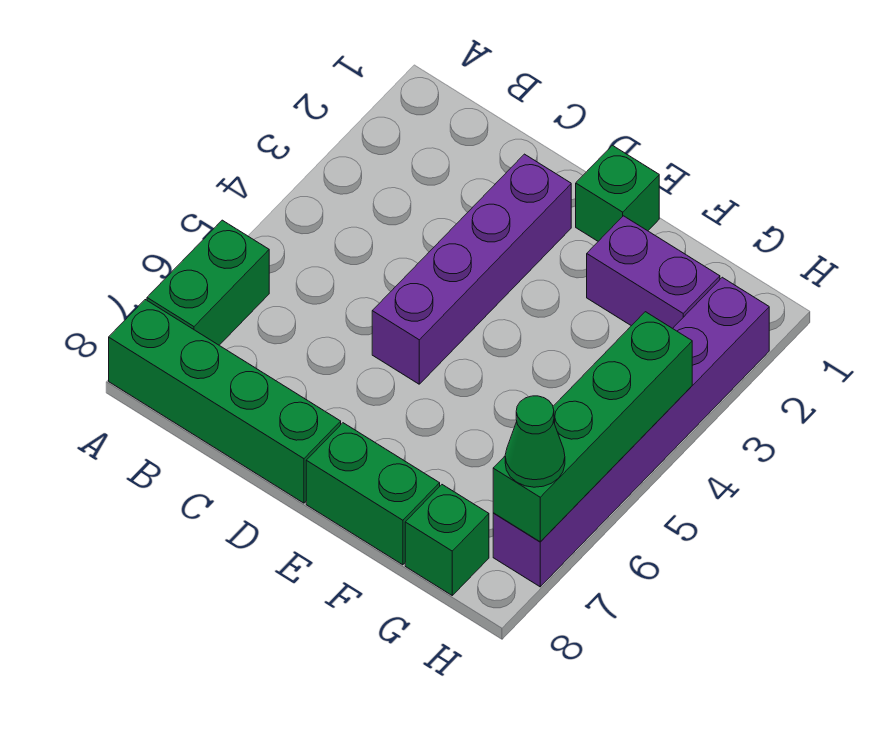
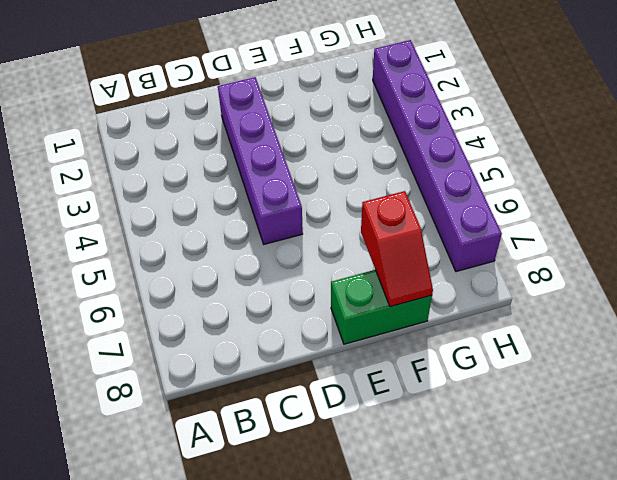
red 1x2 slope [361,191,433,307] -> none
none -> green 1x2 brick [147,220,269,345]
none -> green 1x4 brick [109,300,341,503]

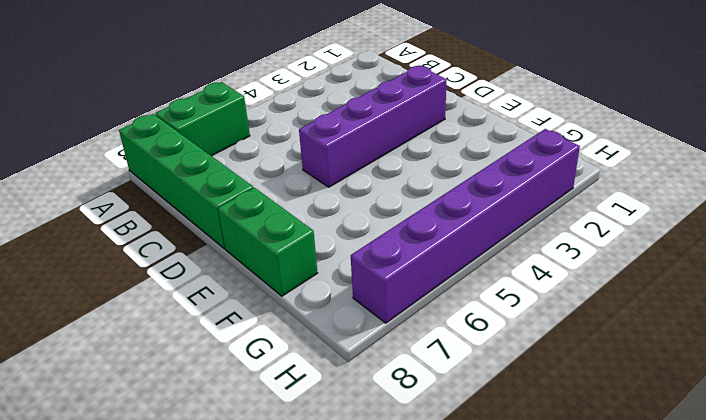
none -> green 1x1 brick [576,145,659,241]
none -> purple 1x2 brick [587,216,720,328]

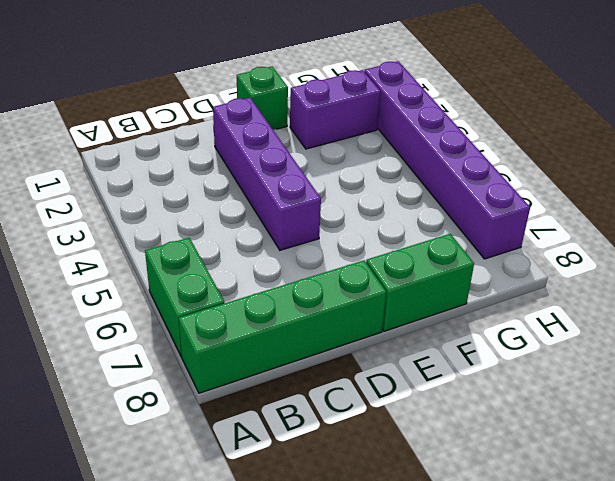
none -> green 1x1 brick [405,485,489,595]
none -> green 1x4 brick [493,312,692,542]

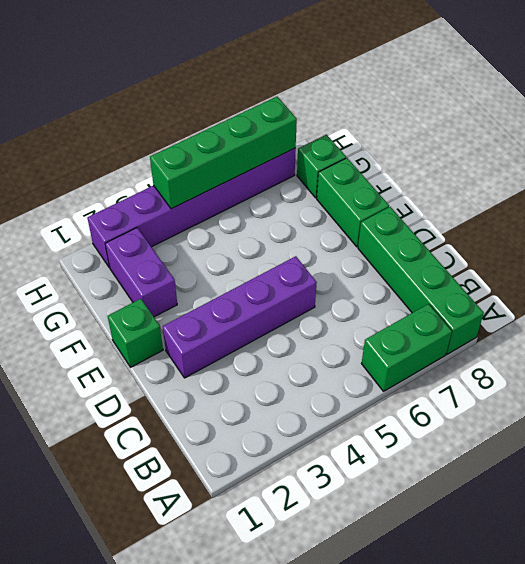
none -> green 1x1 cone [505,396,565,487]

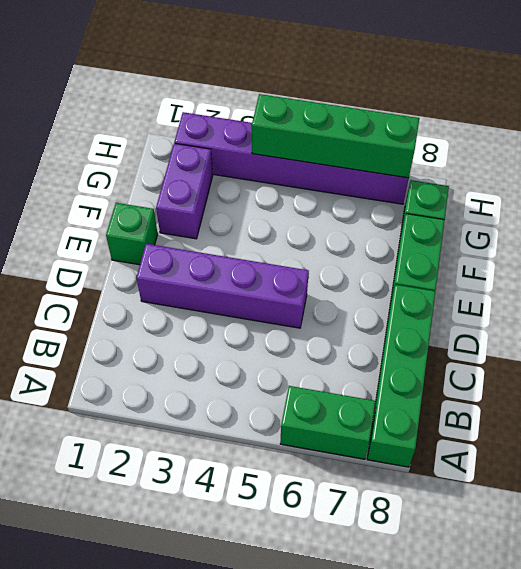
none -> green 1x1 cone [505,396,565,487]

